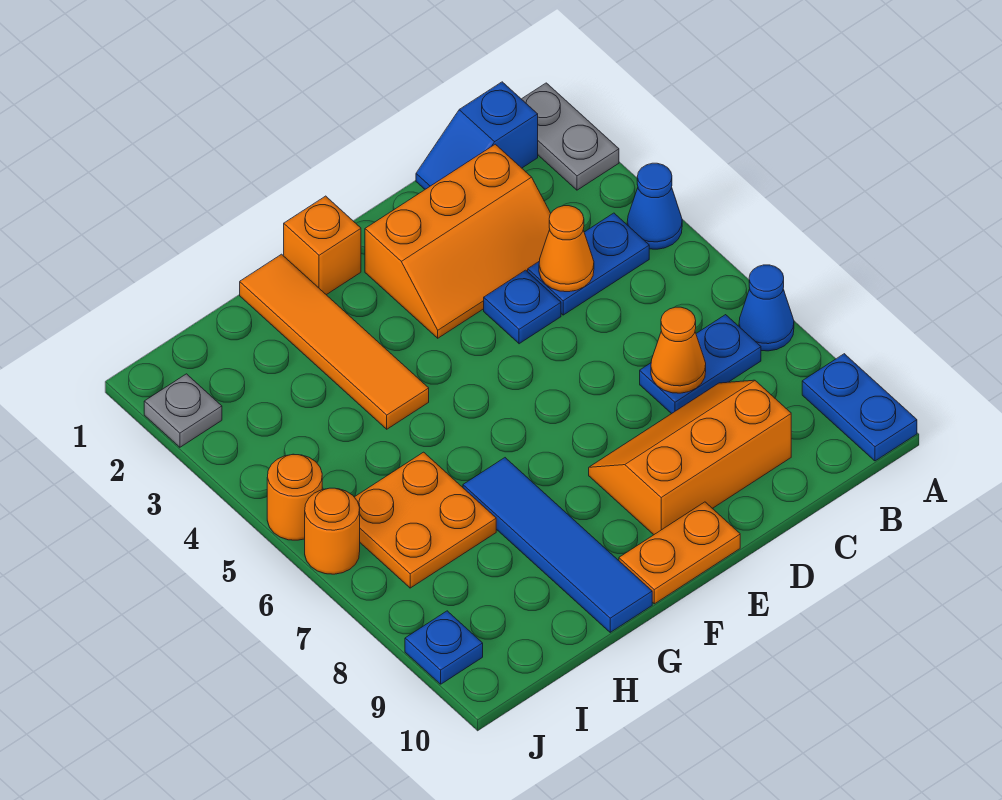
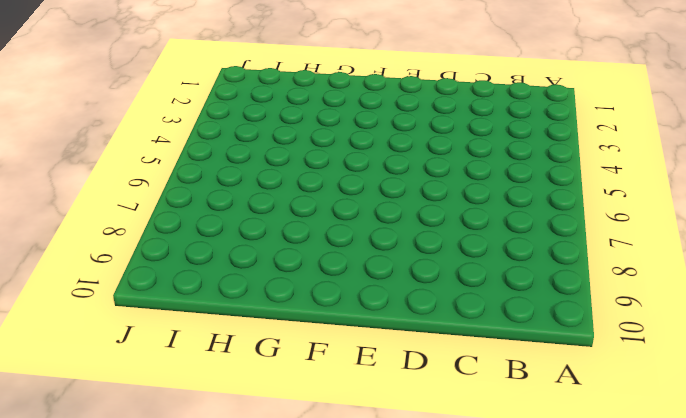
none -> grey 1x2 plate [522,83,619,190]
none -> blue 1x1 cone [627,163,682,249]
none -> blue 1x1 cone [739,265,794,351]

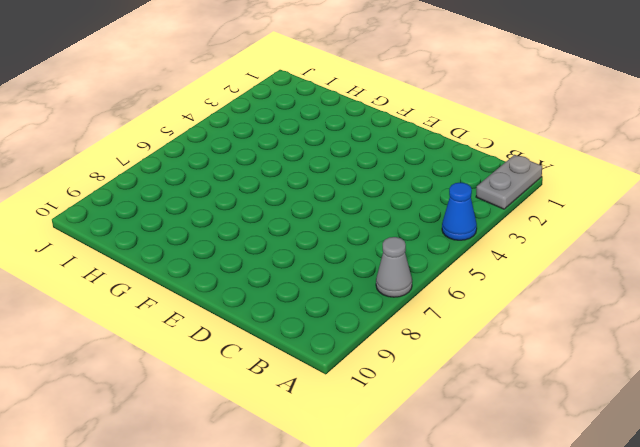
grey 1x1 cone [376,237,412,297] -> blue 1x1 cone [739,265,794,351]
none -> blue 1x2 plate [802,354,917,461]
none -> blue 1x2 slope [416,82,538,189]
none -> blue 1x2 plate [528,213,649,315]

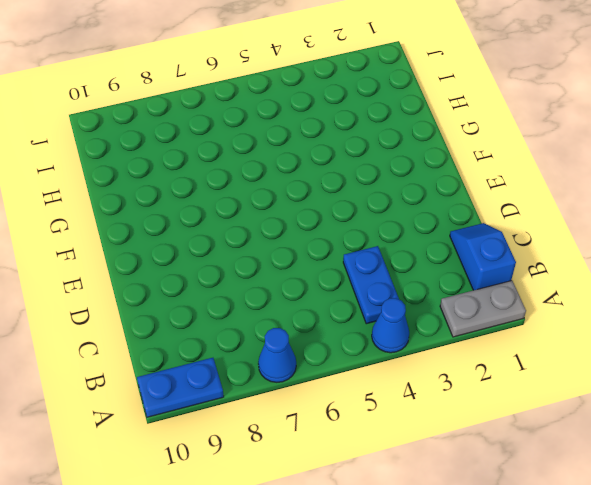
none -> blue 1x2 plate [640,315,761,414]
none -> orange 2x3 slope [365,144,551,338]
none -> orange 2x3 slope [589,380,791,535]

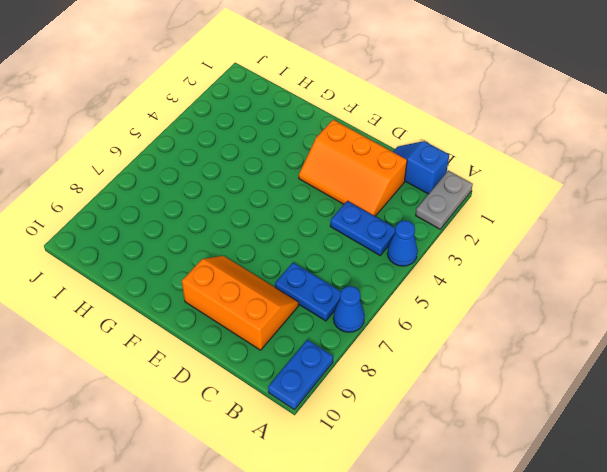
none -> blue 1x1 plate [484,270,561,344]
none -> orange 1x2 plate [619,502,740,604]
none -> orange 1x1 brick [284,196,361,295]

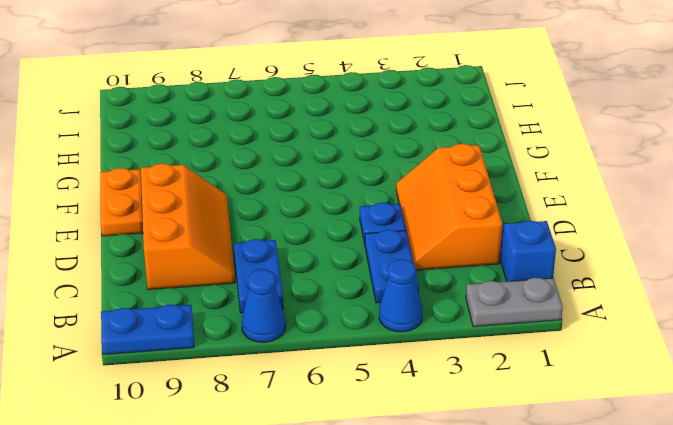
none -> orange 1x1 brick [284,196,361,295]
none -> orange 1x4 tile [240,254,429,429]
none -> blue 1x4 tile [463,458,652,632]

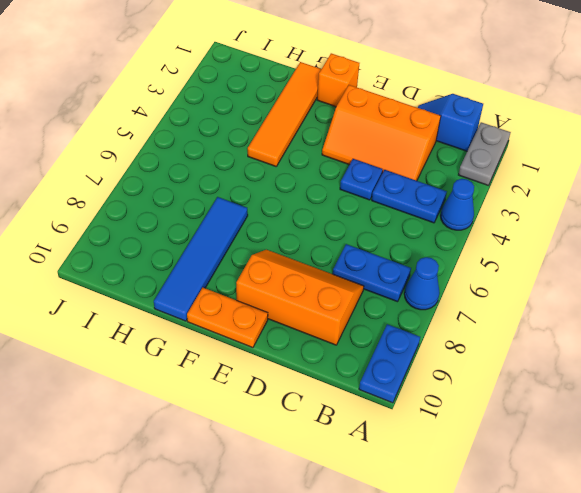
none -> orange 2x2 plate [355,452,496,588]
none -> grey 1x1 plate [144,374,222,447]
none -> orange 1x1 round brick [267,454,322,540]

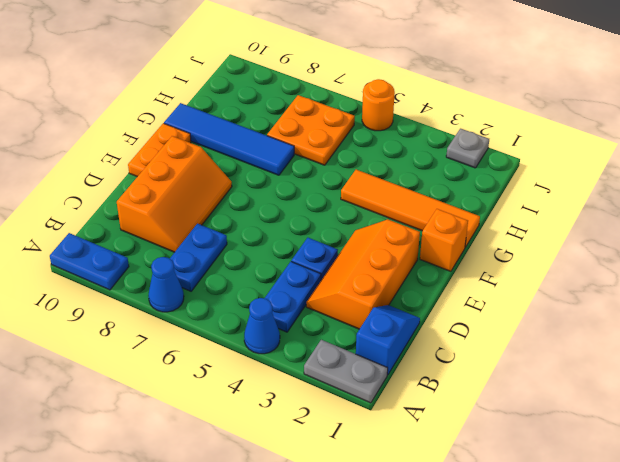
none -> orange 1x1 round brick [305,488,360,574]
none -> blue 1x1 plate [405,611,483,684]
none -> orange 1x1 cone [539,206,594,292]

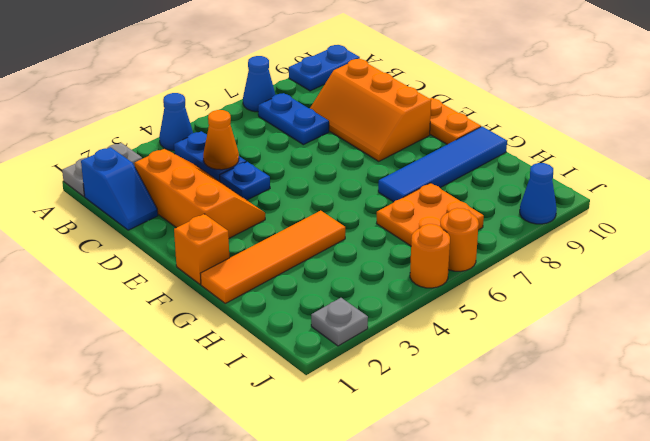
blue 1x1 cone [520,163,557,224] -> blue 1x1 plate [405,611,483,684]
none -> orange 1x1 cone [651,307,706,393]

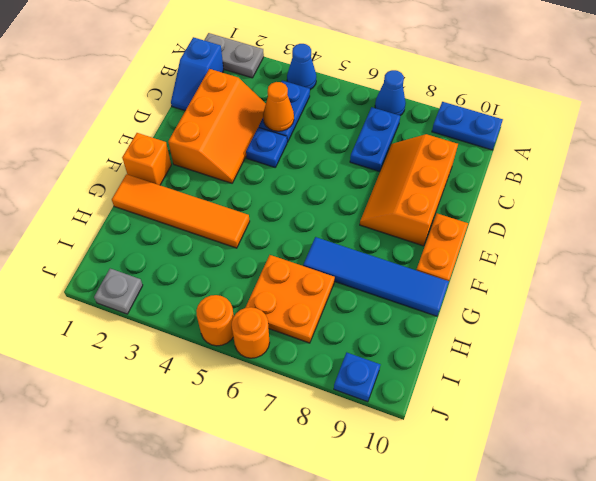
none -> orange 1x1 cone [651,307,706,393]

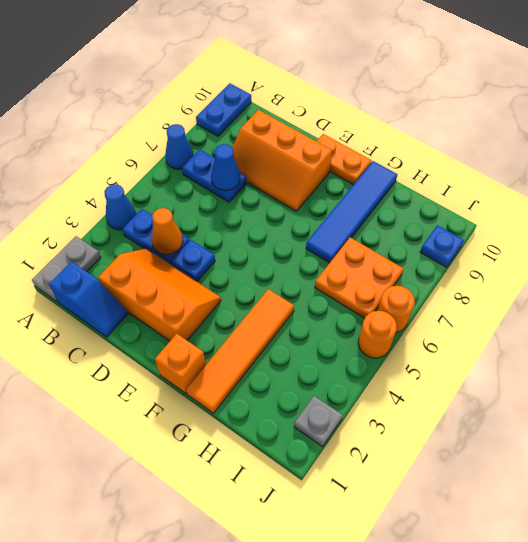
blue 1x1 cone [211,144,240,191] -> orange 1x1 cone [651,307,706,393]

